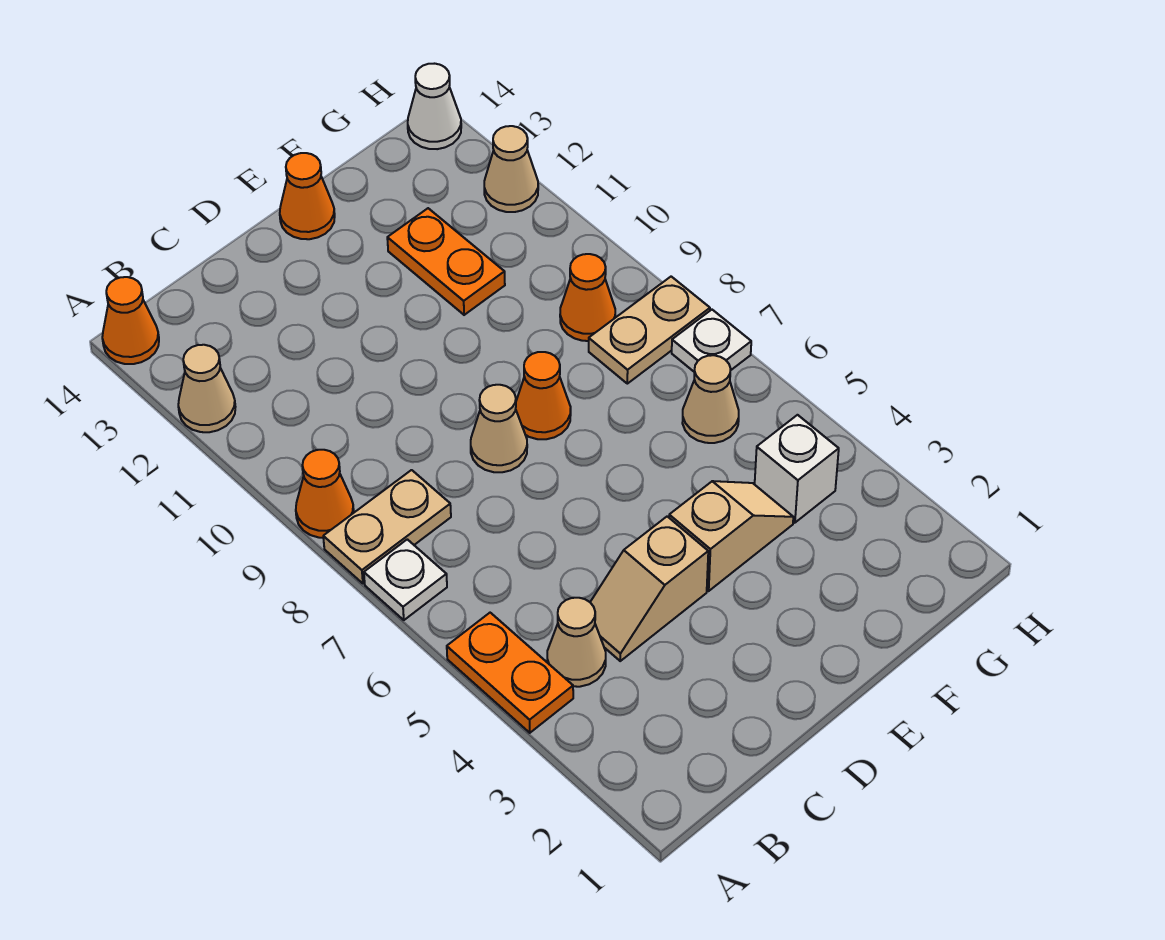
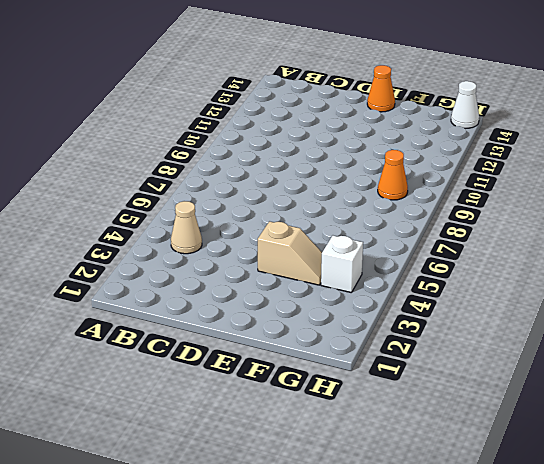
none -> orange 1x2 plate [447,613,573,733]
none -> white 1x1 plate [364,539,447,620]
none -> tan 1x2 plate [323,470,451,583]

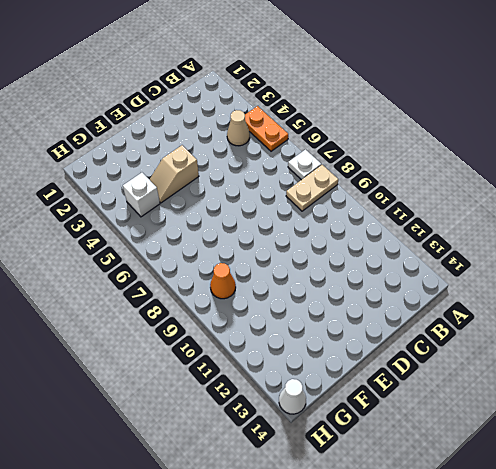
none -> orange 1x1 cone [296,450,354,538]
none -> tan 1x1 cone [178,345,235,432]
none -> orange 1x1 cone [102,277,159,364]

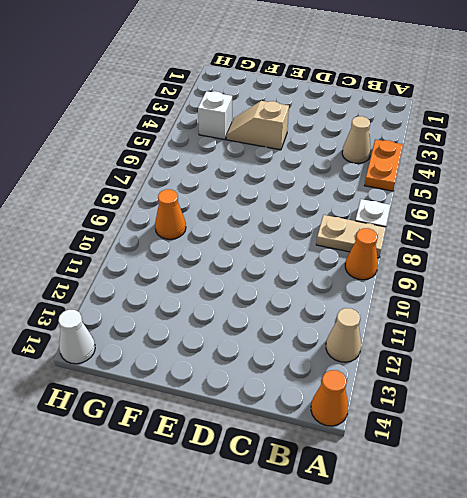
none -> tan 1x2 slope [590,516,708,661]
none -> tan 1x1 cone [471,385,527,472]
none -> orange 1x1 cone [516,352,571,439]

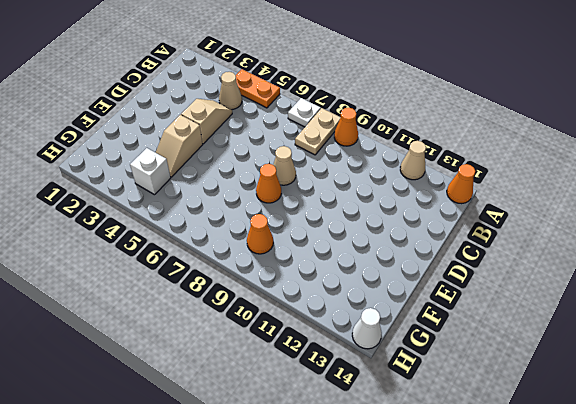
none -> orange 1x1 cone [280,153,335,239]
none -> orange 1x2 plate [387,208,505,315]
none -> tan 1x1 cone [682,355,739,443]

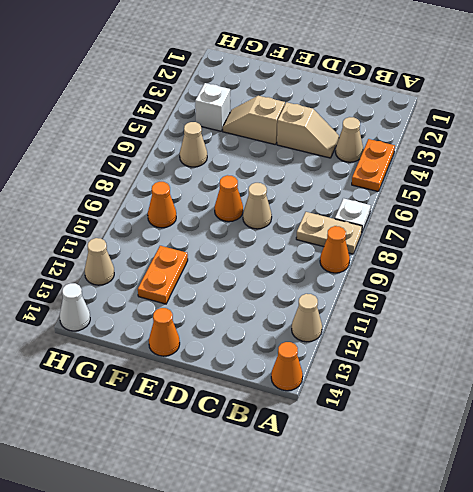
none -> tan 1x2 plate [589,277,710,384]
none -> white 1x1 plate [672,310,751,371]

